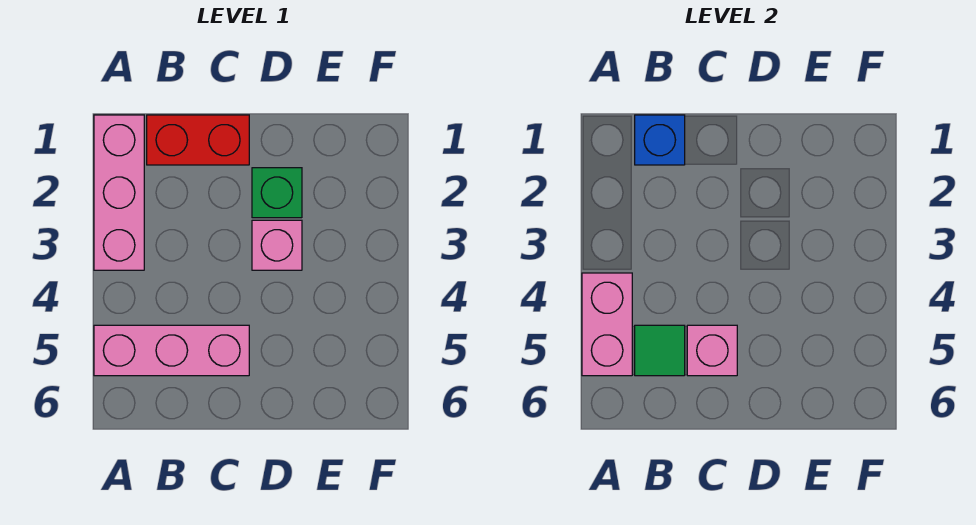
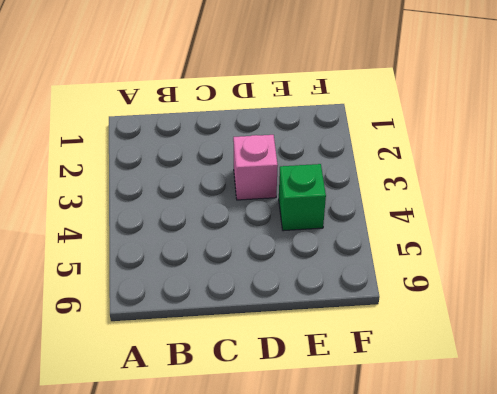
green 1x1 brick [279,164,326,231] -> green 1x1 brick moved to [252,168,302,218]
none -> pink 1x3 brick [94,115,144,270]
none -> pink 1x3 brick [94,325,249,376]

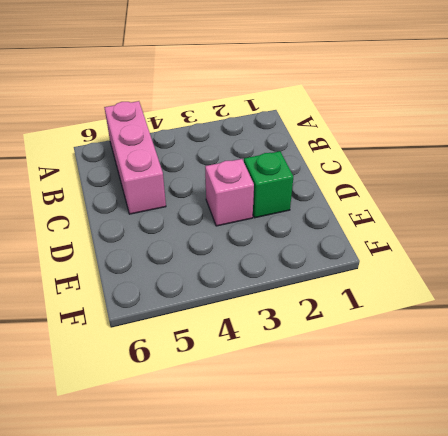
none -> pink 1x3 brick [94,115,144,270]
none -> red 1x2 brick [147,115,249,165]

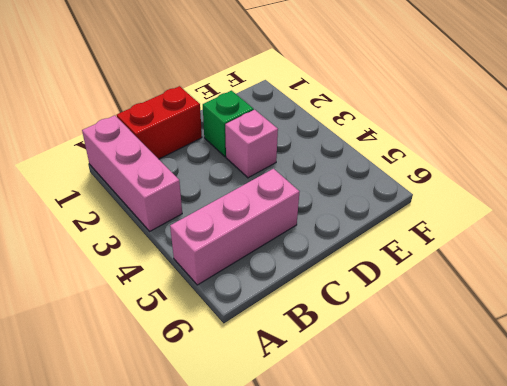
none -> pink 1x2 brick [582,273,632,376]
none -> blue 1x1 brick [635,115,685,165]

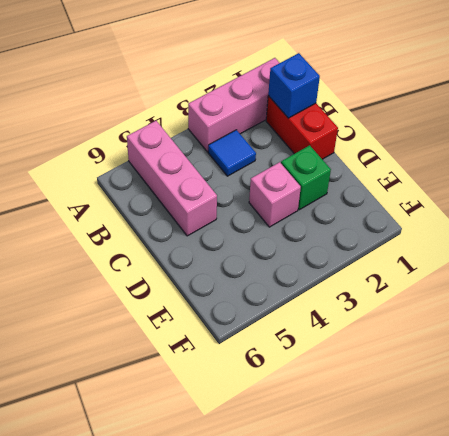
blue 1x1 tile [208,130,256,176] -> none
none -> pink 1x2 brick [582,273,632,376]
none -> green 1x1 tile [635,325,685,376]

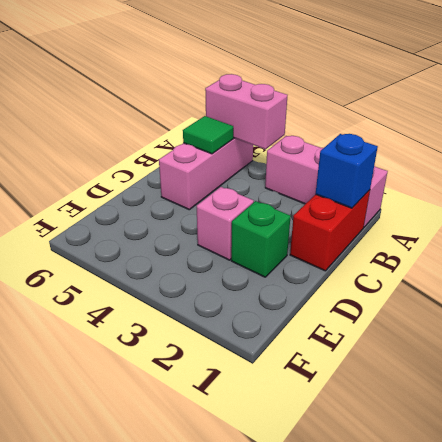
none -> pink 1x1 brick [687,325,737,376]

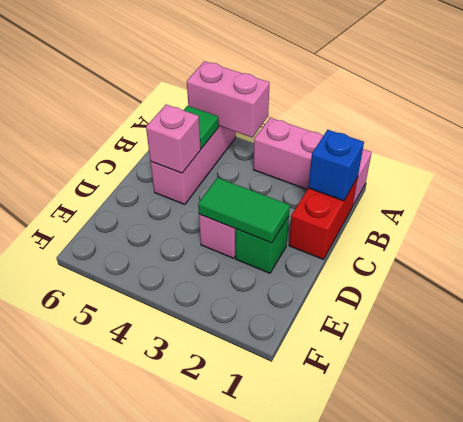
green 1x2 tile [198,178,290,243] -> none

